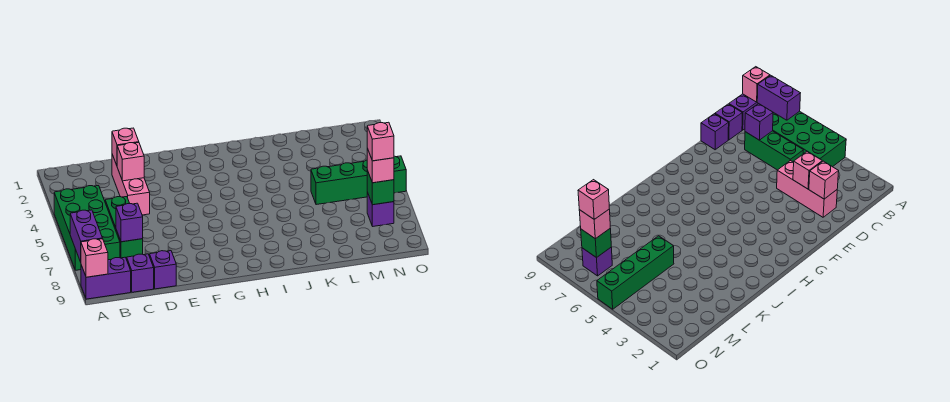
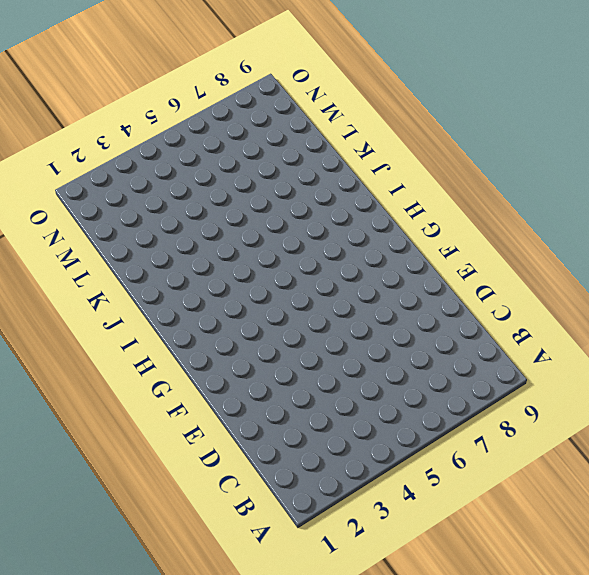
none -> green 2x4 brick [54,186,120,270]
none -> purple 1x2 brick [81,257,131,299]
none -> green 1x3 brick [105,197,143,259]

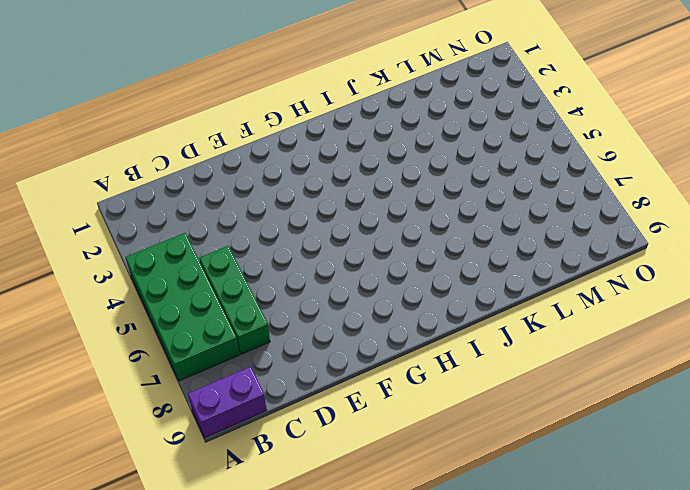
none -> purple 1x1 brick [127,254,154,292]
none -> pink 1x3 brick [112,155,150,215]
none -> purple 1x1 brick [150,251,176,289]

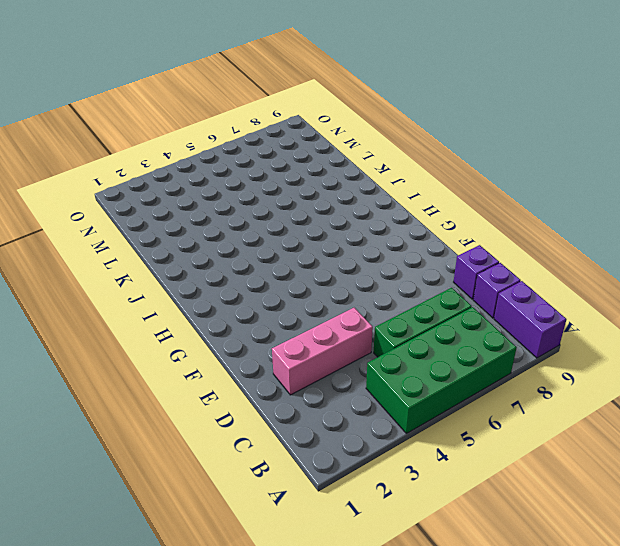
none -> green 1x4 brick [311,156,406,205]
none -> purple 1x1 brick [367,192,394,226]
none -> purple 1x2 brick [70,210,103,262]

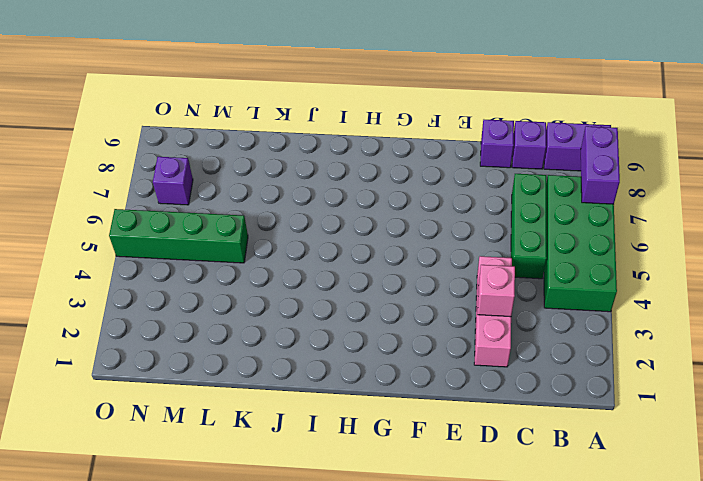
none -> pink 1x1 brick [81,239,108,277]
none -> purple 1x1 brick [116,203,143,242]
none -> pink 1x1 brick [112,128,139,165]

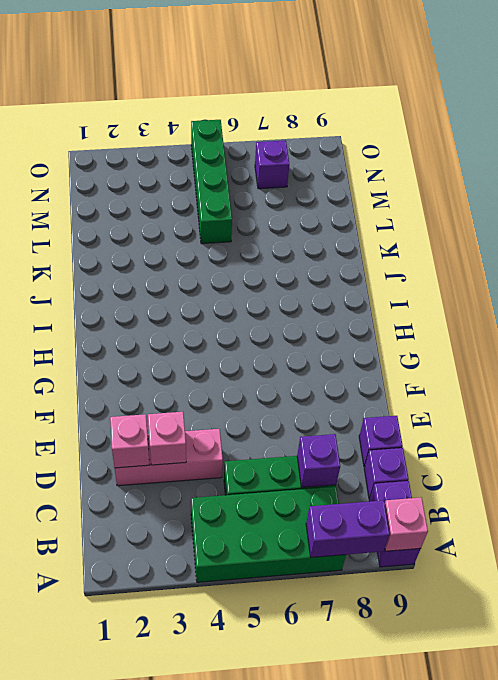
none -> green 1x1 brick [367,170,394,205]
none -> pink 1x1 brick [367,148,394,183]
none -> pink 1x1 brick [367,122,394,161]

